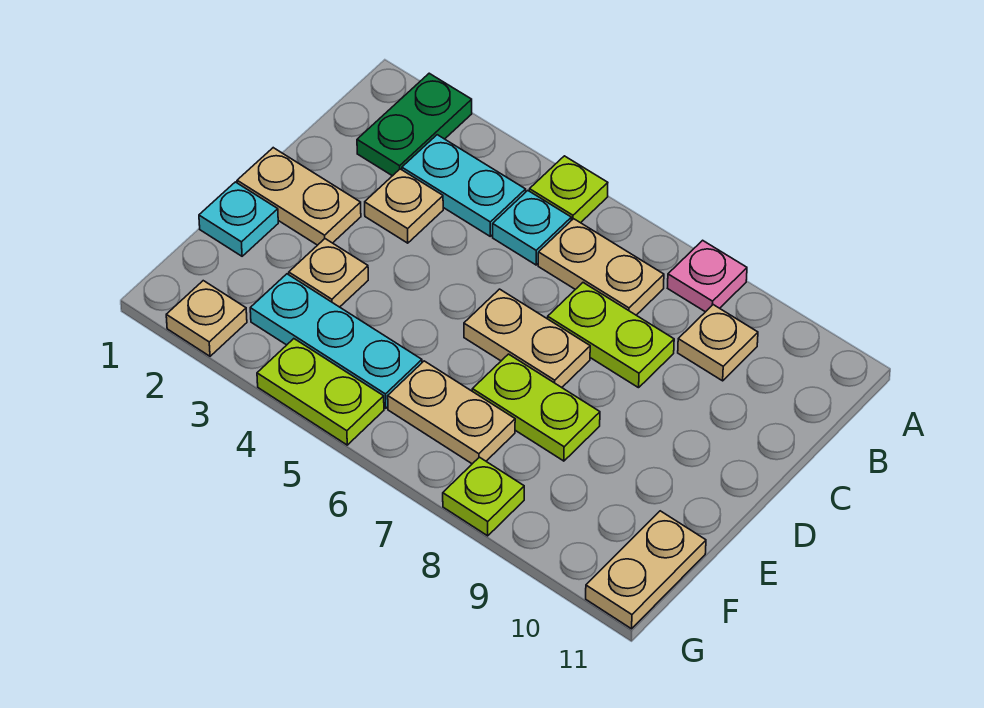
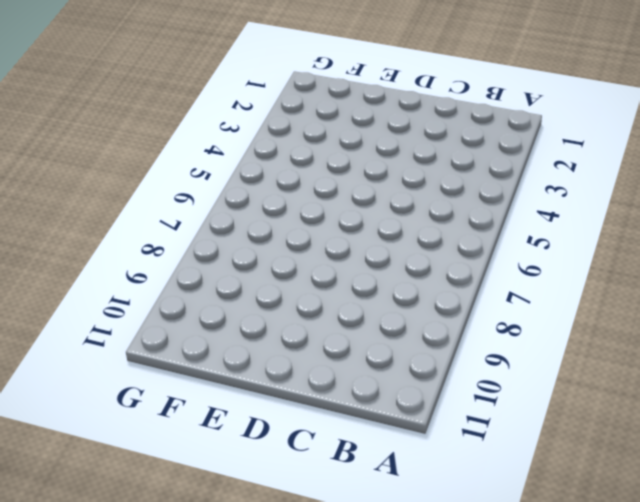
none -> green 1x2 plate [357,73,472,176]
none -> lime 1x1 plate [529,156,608,223]
none -> pink 1x1 plate [668,240,747,312]

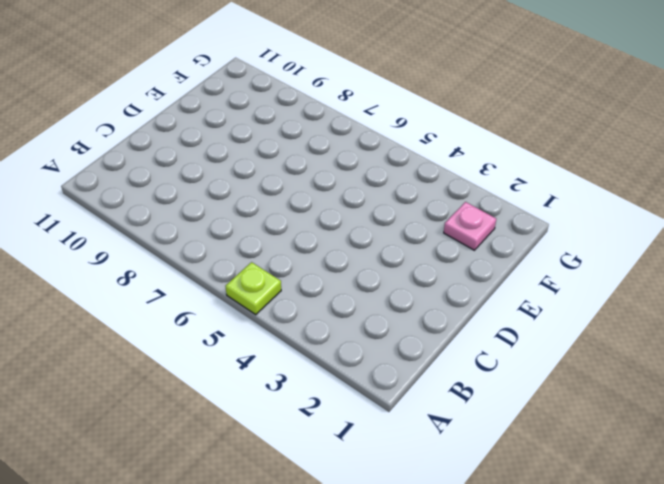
pink 1x1 plate [444,202,496,250] -> pink 1x1 plate moved to [668,240,747,312]
none -> green 1x2 plate [357,73,472,176]
none -> cyan 1x2 plate [402,135,526,236]
none -> cyan 1x1 plate [493,191,571,265]

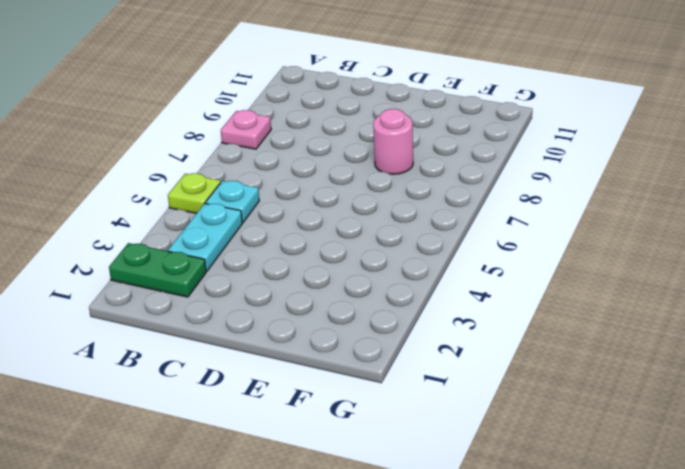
pink 1x1 round brick [373,109,413,174] -> lime 1x2 plate [472,354,600,461]
none -> tan 1x2 plate [538,219,664,315]
none -> tan 1x1 plate [678,305,758,381]
none -> tan 1x1 plate [365,169,443,243]

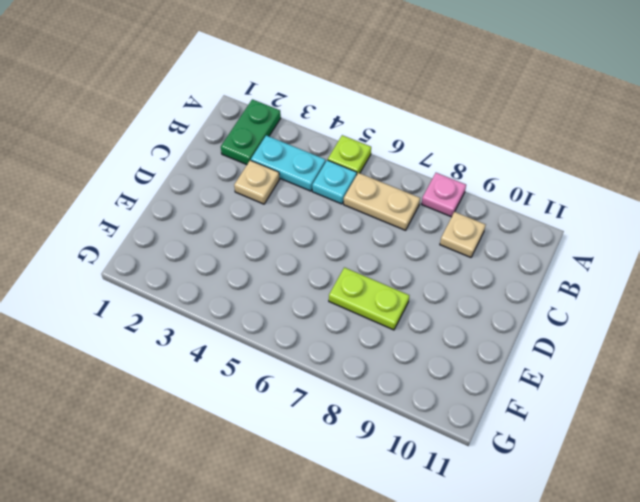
none -> lime 1x2 plate [548,283,674,388]
none -> tan 1x2 plate [237,148,361,245]
none -> tan 1x2 plate [464,289,590,387]

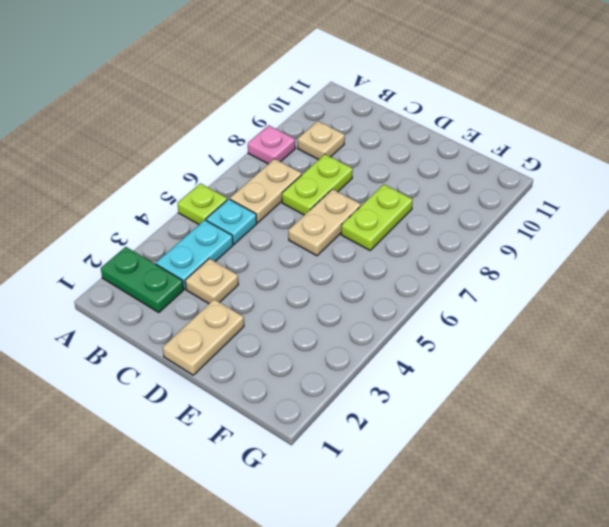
none -> cyan 1x1 plate [199,182,278,256]
none -> tan 1x1 plate [289,239,368,307]
none -> cyan 1x3 plate [250,274,422,408]

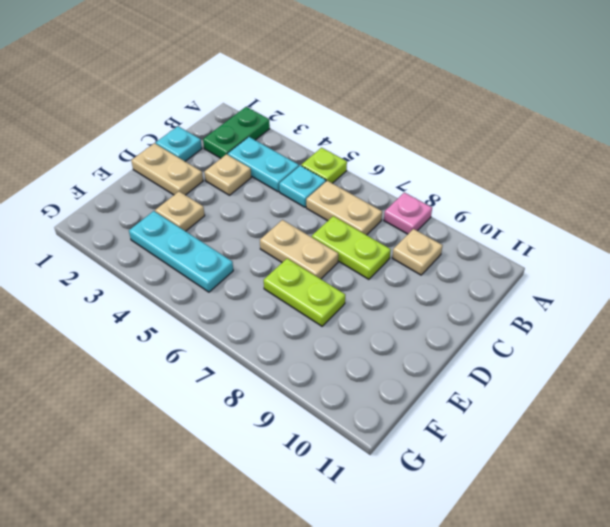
cyan 1x1 plate [156,126,202,161] -> cyan 1x1 plate moved to [199,182,278,256]
none -> tan 1x2 plate [388,361,515,464]
none -> tan 1x2 plate [586,511,706,629]
none -> tan 1x1 plate [166,281,247,356]

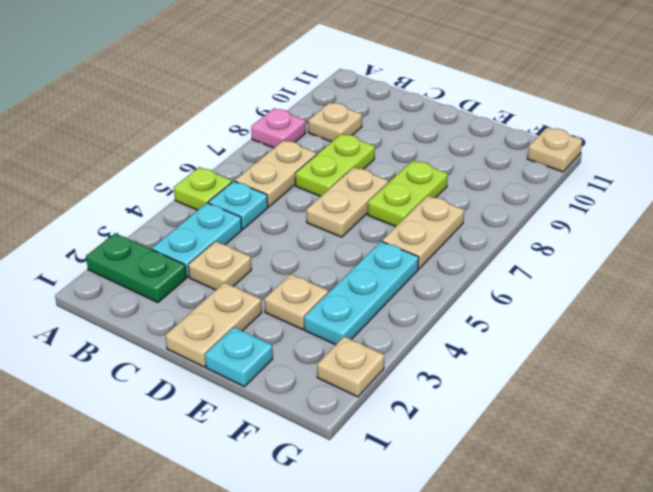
tan 1x1 plate [527,128,582,172] -> tan 1x2 plate [586,511,706,629]
none -> lime 1x2 plate [257,339,384,445]
none -> lime 1x1 plate [443,457,524,536]

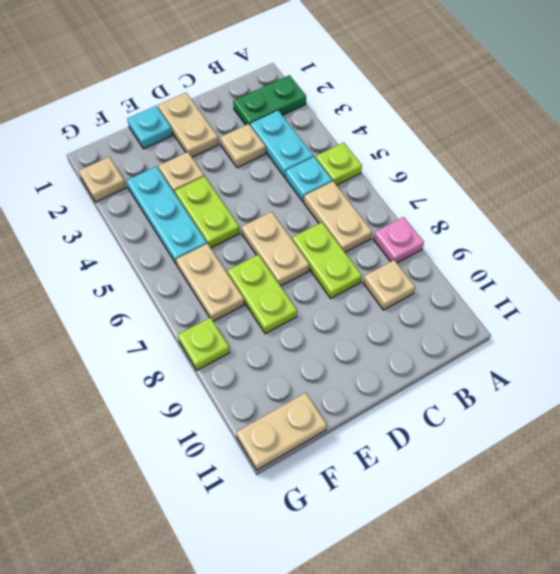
lime 1x2 plate [175,176,240,248] -> lime 1x2 plate moved to [257,339,384,445]

